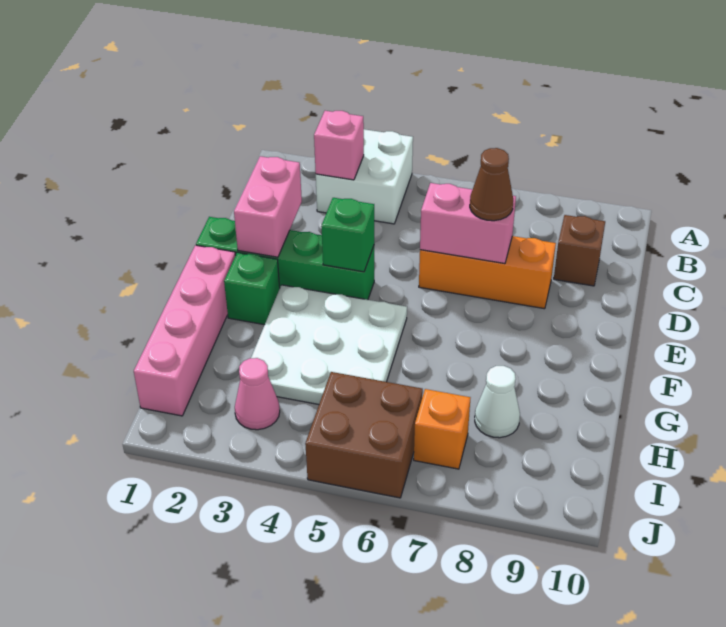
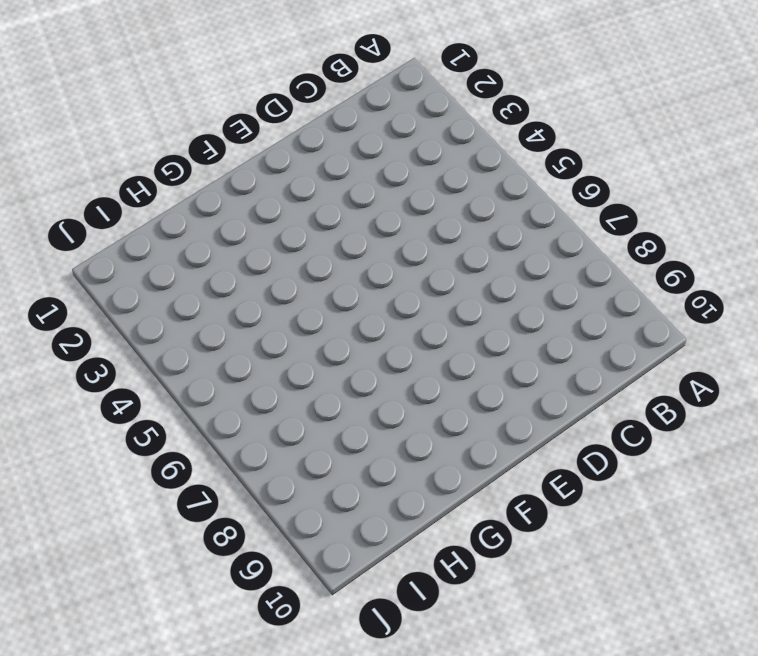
none -> white 2x2 brick [316,129,413,224]
none -> brown 1x1 brick [554,215,605,286]
none -> orange 1x3 brick [419,236,556,309]

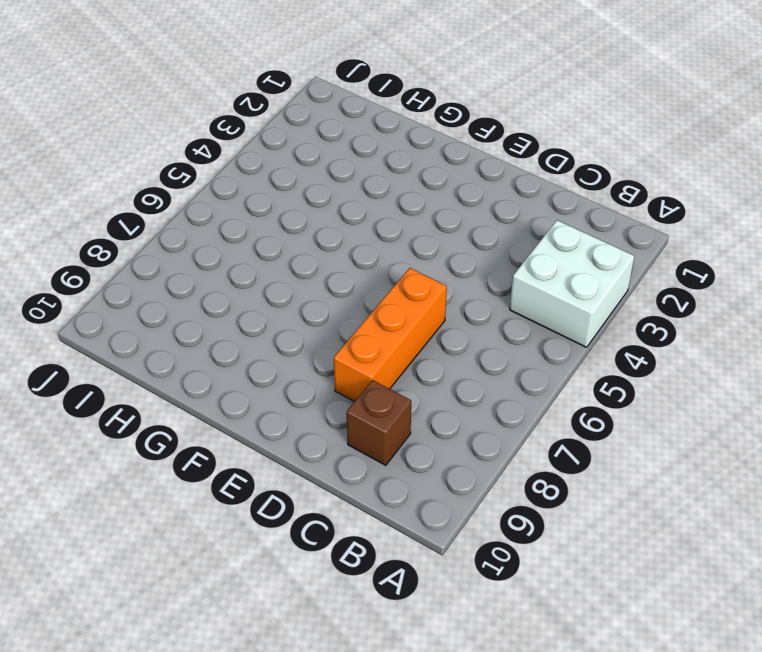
none -> green 1x4 brick [196,217,374,300]
none -> pink 1x4 brick [134,245,236,416]
none -> green 1x1 brick [224,252,280,325]

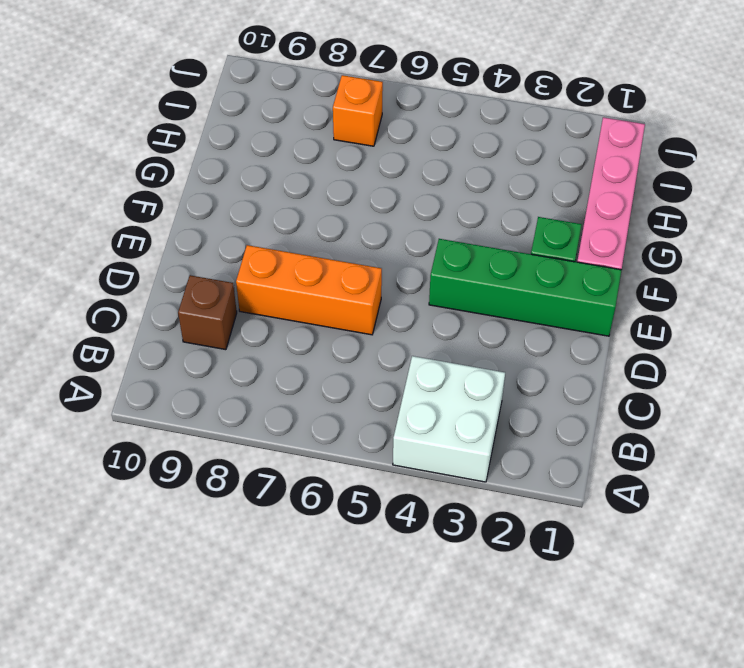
none -> white 3x3 plate [251,285,407,404]
none -> white 1x1 cone [475,366,520,438]
none -> pink 1x1 cone [235,358,280,430]

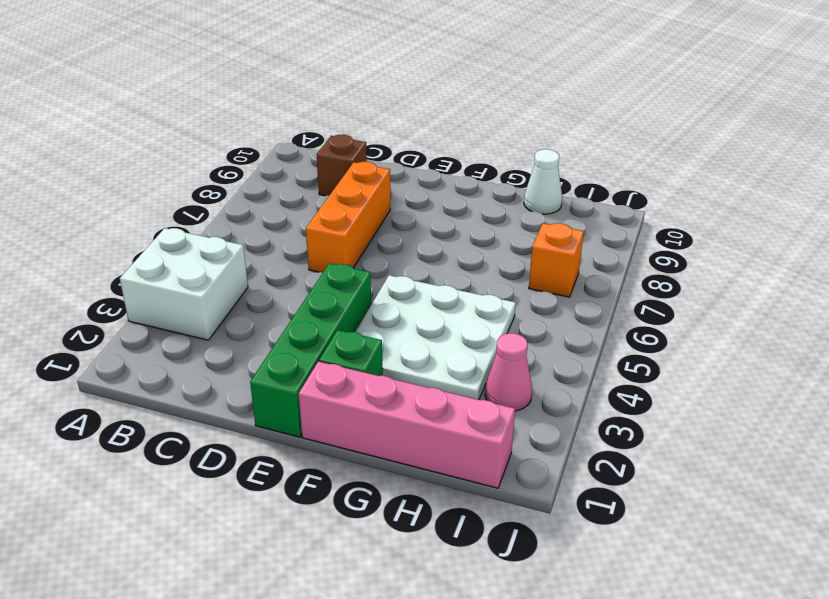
white 1x1 cone [524,149,562,214] -> white 1x1 cone moved to [475,366,520,438]
none -> brown 2x2 brick [305,372,423,498]
none -> pink 1x1 brick [314,111,364,180]
none -> pink 1x2 brick [234,156,302,257]

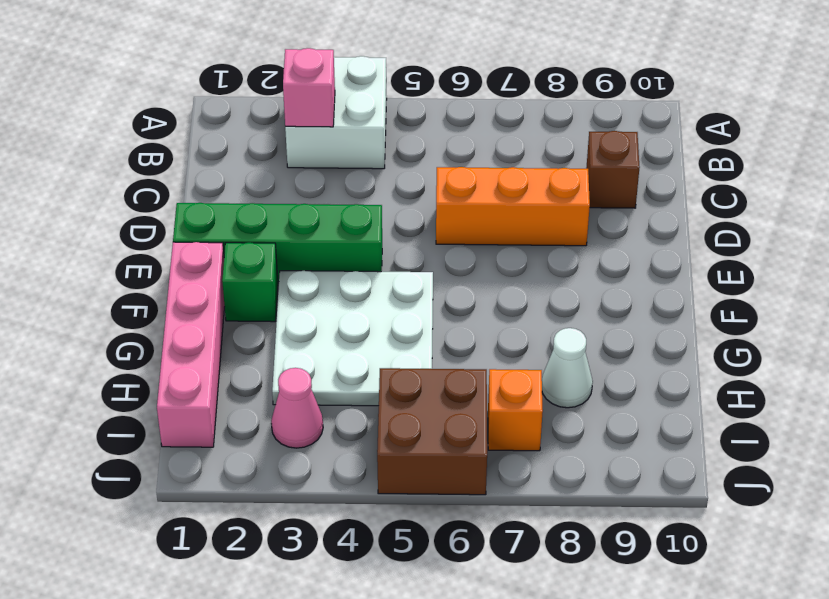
none -> pink 1x2 brick [234,156,302,257]
none -> pink 1x2 brick [420,183,516,264]
none -> green 1x1 brick [321,198,374,272]

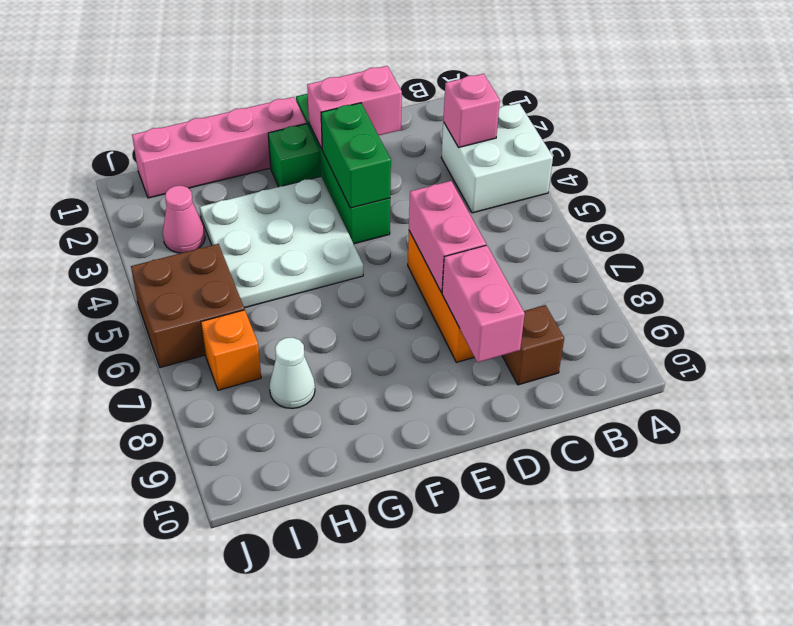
pink 1x2 brick [442,245,525,362] -> none
green 1x2 brick [321,103,391,208] -> green 1x1 brick [321,198,374,272]
none -> brown 1x1 cone [470,148,513,221]

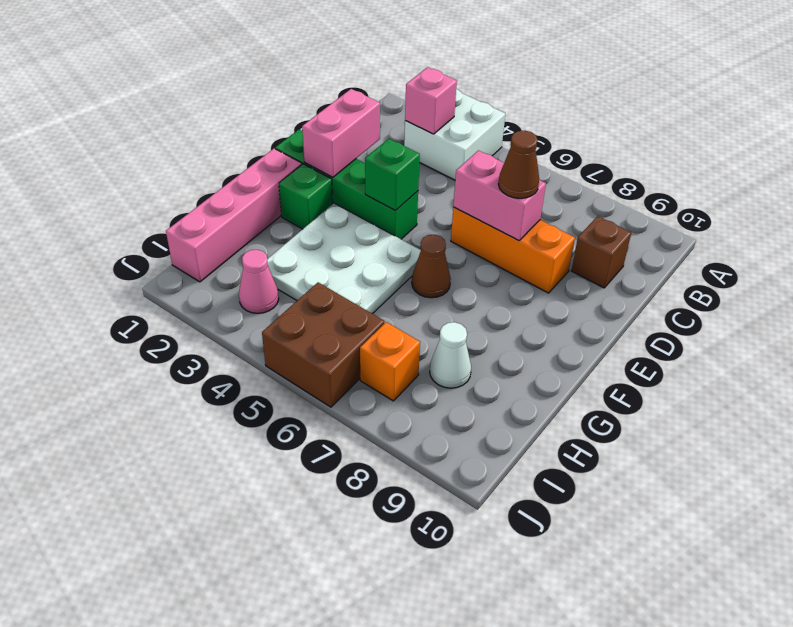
brown 1x1 cone [412,235,451,298] -> none

